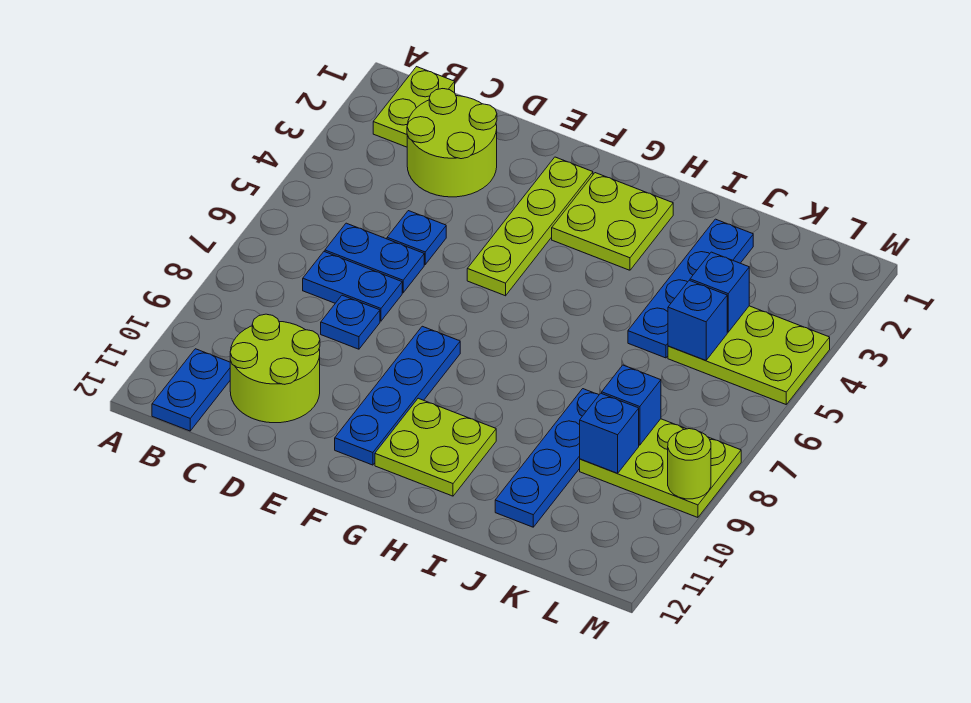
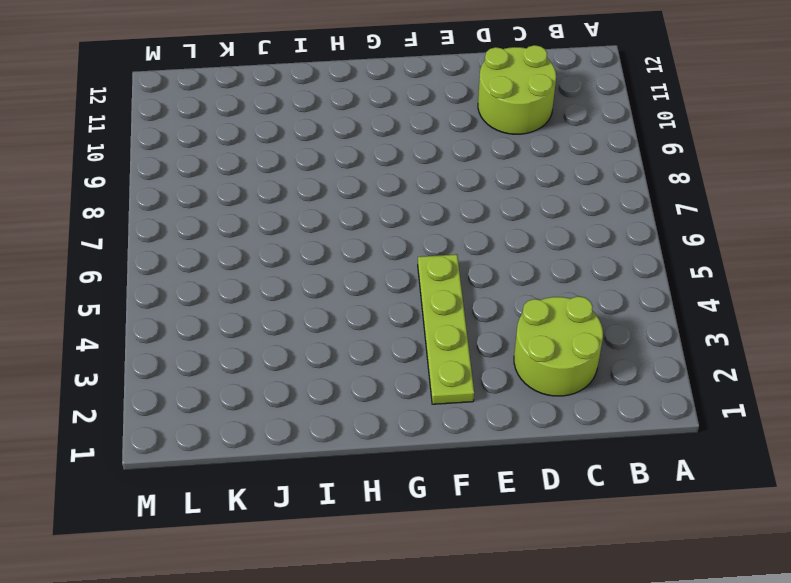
none -> lime 1x2 plate [373,67,455,147]
none -> blue 1x2 plate [152,349,230,431]
none -> blue 1x2 plate [325,223,424,293]

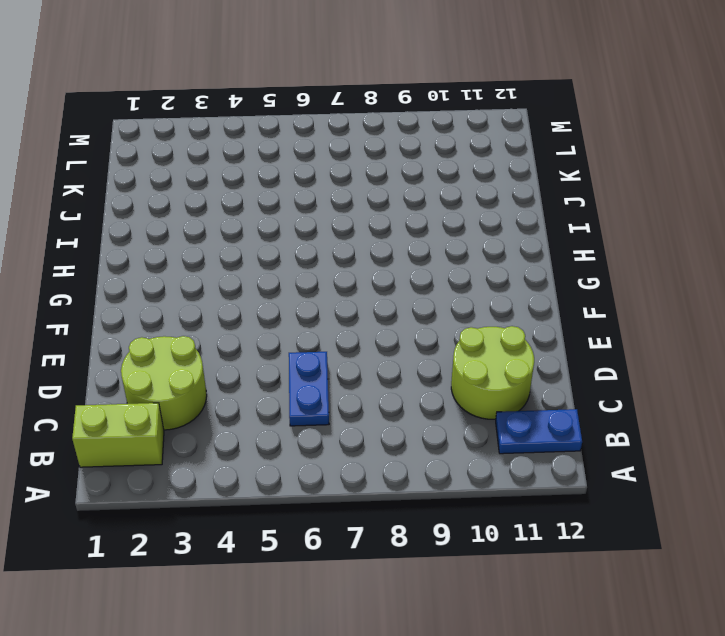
lime 1x2 brick [72,403,164,467] -> lime 1x2 plate [373,67,455,147]
none -> blue 1x2 plate [303,252,402,321]
none -> blue 1x1 plate [387,211,446,264]
none -> blue 1x1 plate [321,295,380,349]

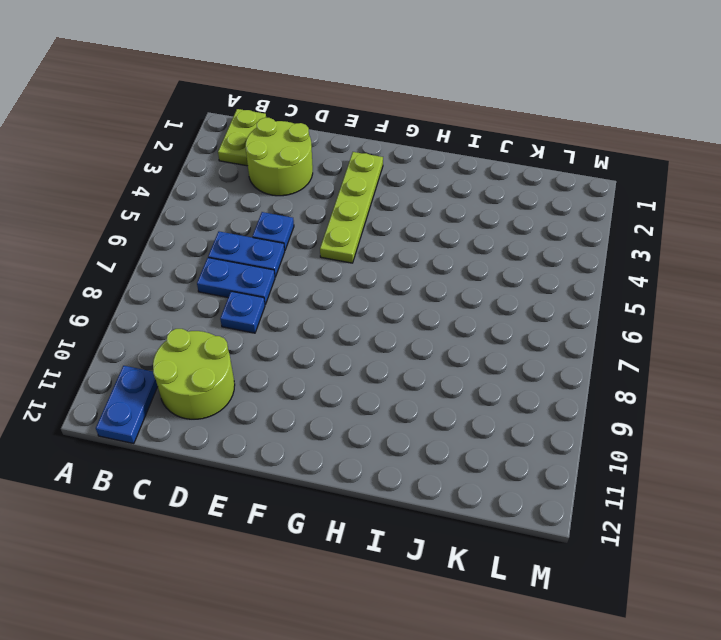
none -> blue 1x4 plate [335,326,460,465]
none -> lime 2x2 plate [552,173,673,270]
none -> lime 2x2 plate [375,398,496,496]

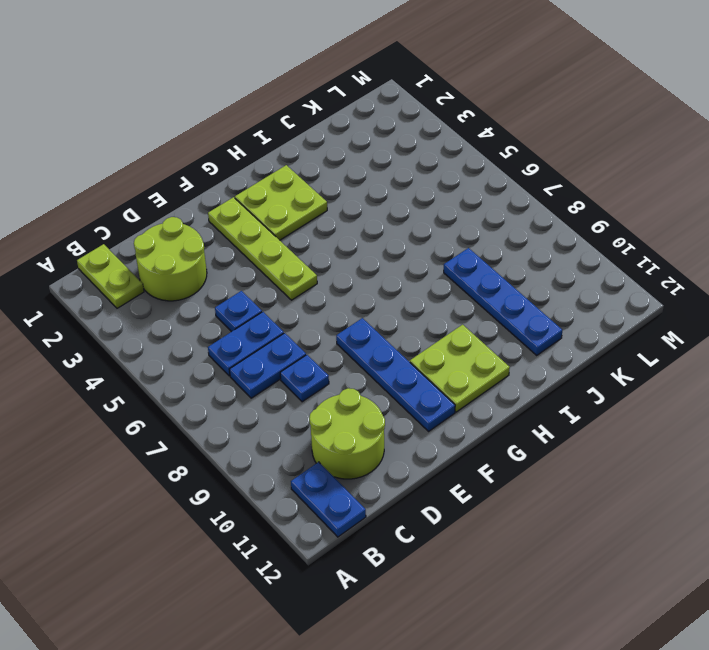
none -> blue 1x4 plate [628,219,753,358]
none -> lime 2x3 plate [668,306,830,404]
none -> lime 2x3 plate [580,419,741,517]

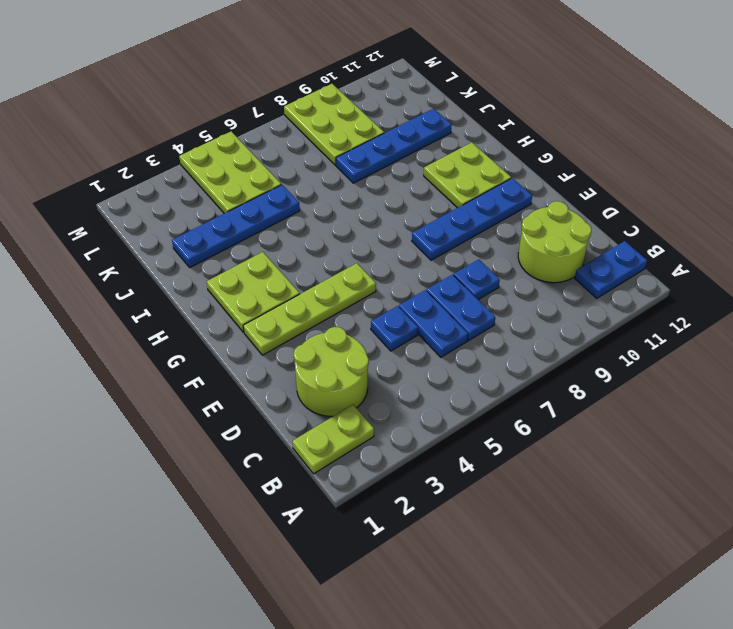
none -> blue 1x1 brick [690,252,749,332]
none -> blue 1x1 brick [668,280,727,361]
none -> blue 1x1 brick [602,365,661,445]

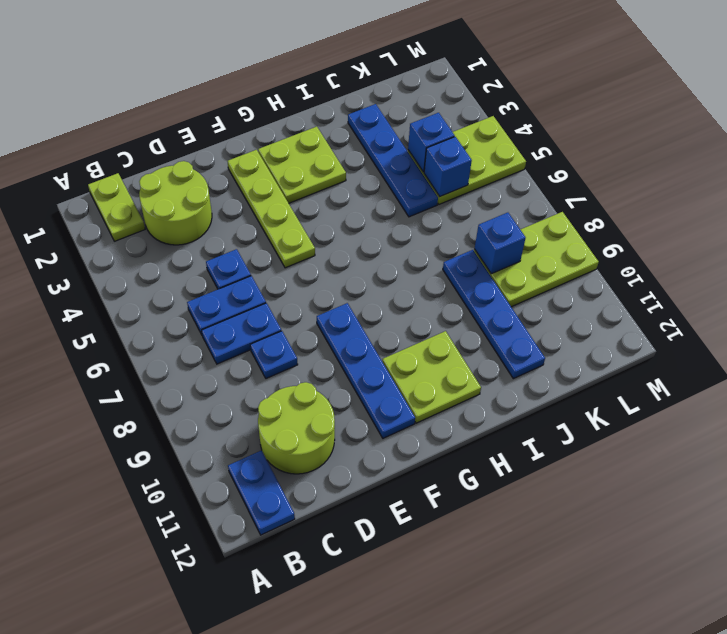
none -> blue 1x1 brick [580,393,639,473]
none -> lime 1x1 round brick [668,429,711,499]

